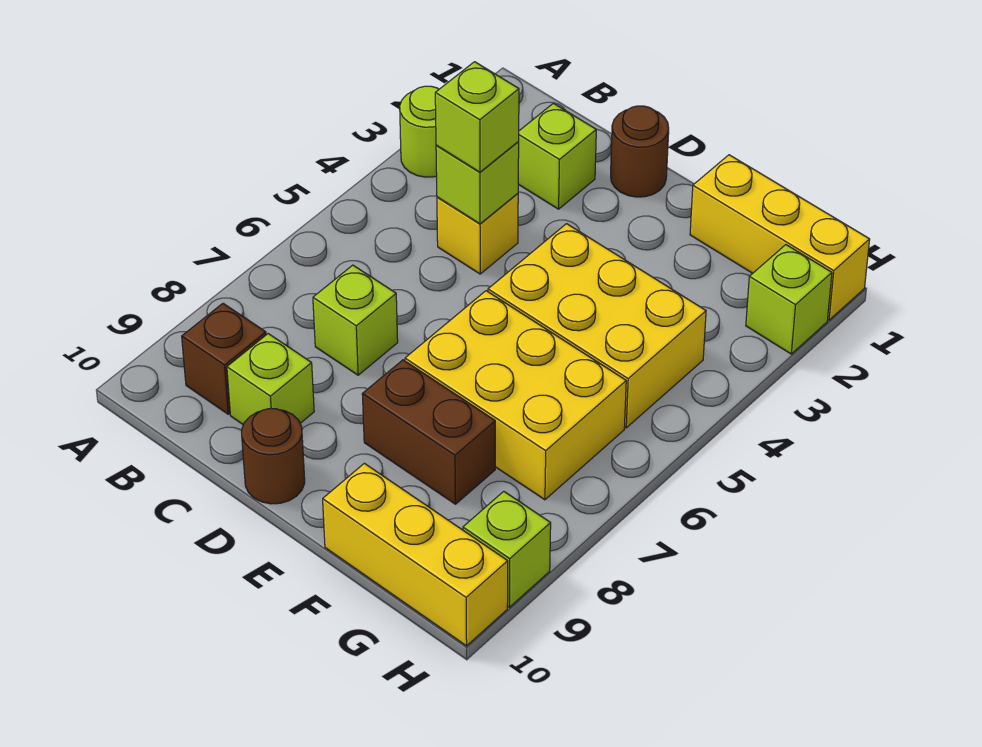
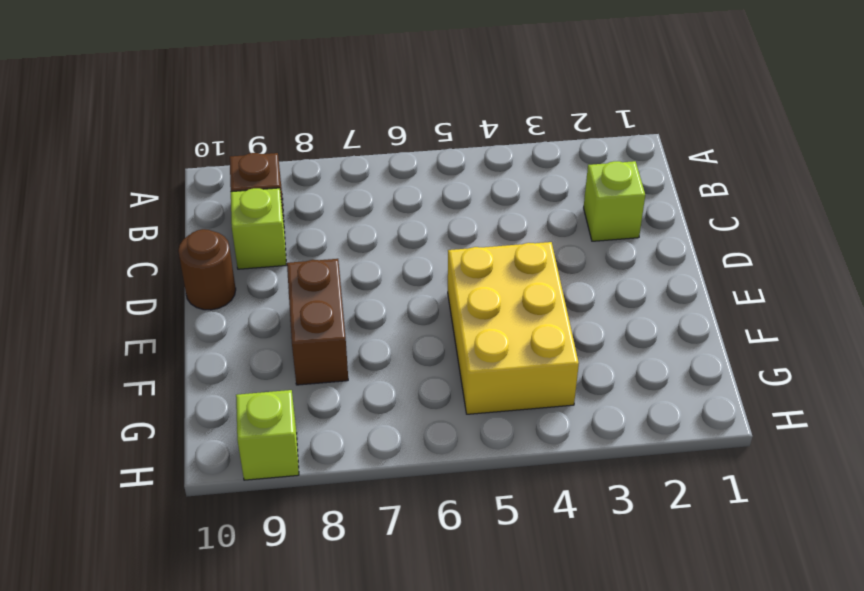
none -> lime 1x1 round brick [400,86,439,177]
none -> yellow 1x1 brick [437,194,518,274]
none -> lime 1x1 brick [313,265,398,375]

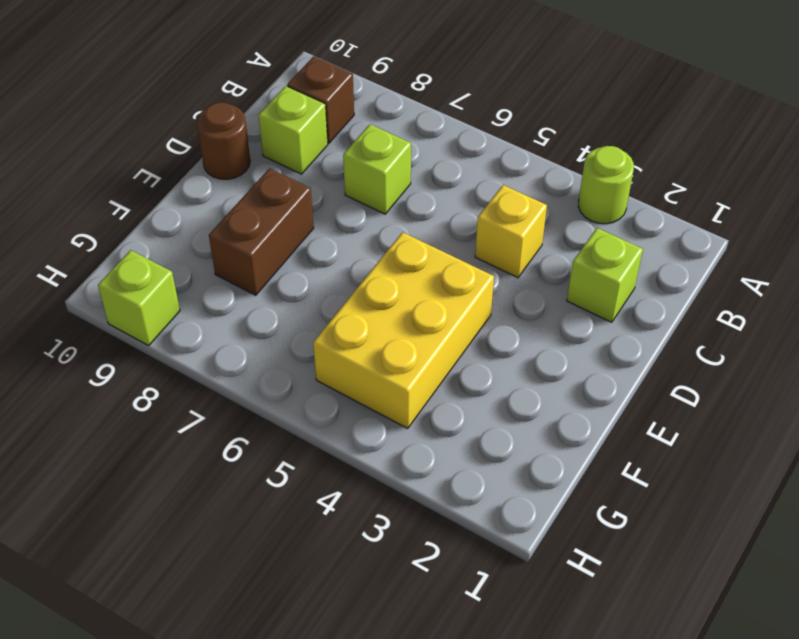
none -> brown 1x1 round brick [611,106,669,197]
none -> yellow 2x3 brick [405,291,626,500]
none -> yellow 1x3 brick [690,155,870,320]

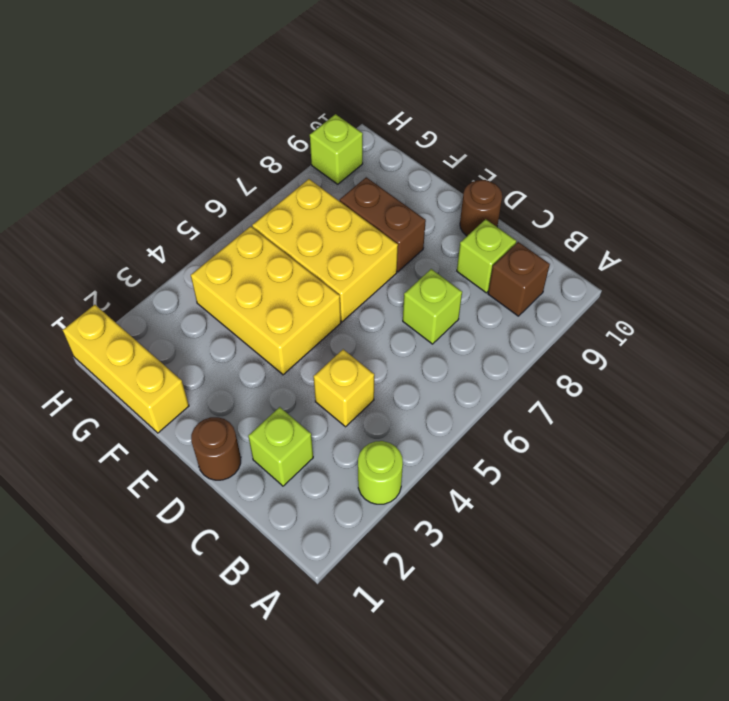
none -> yellow 1x3 brick [323,463,508,646]
none -> lime 1x1 brick [746,245,832,354]
none -> lime 1x1 brick [436,142,519,224]

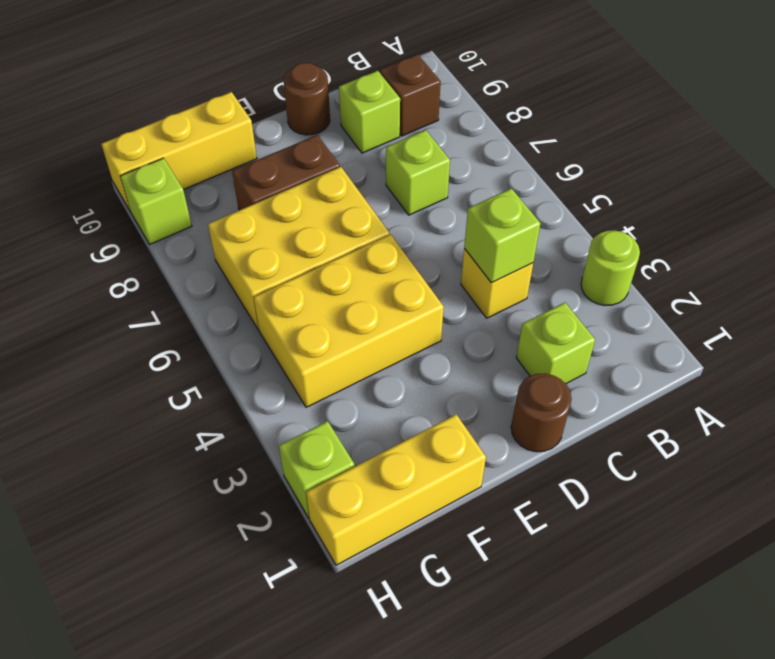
none -> lime 1x1 brick [435,62,519,172]

